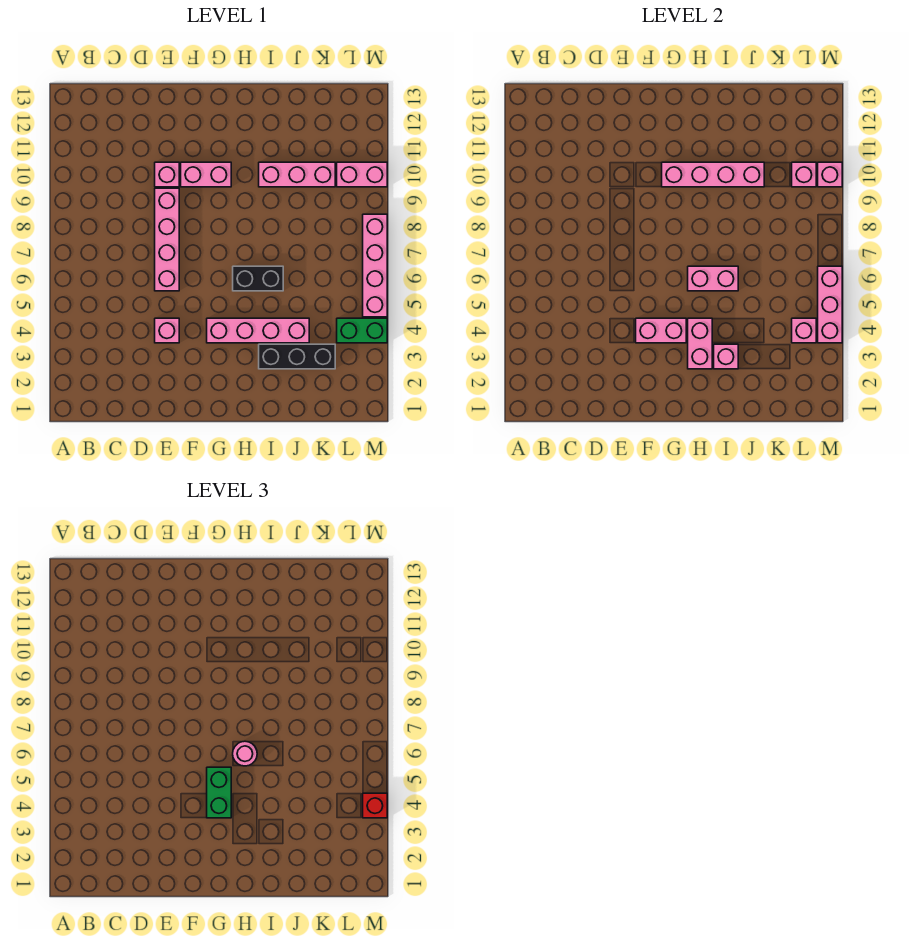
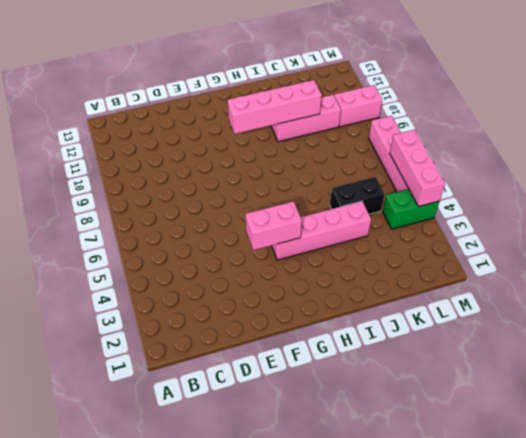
black 1x2 brick [330,177,385,214] -> black 1x2 brick moved to [233,266,283,291]
none -> pink 1x1 brick [155,318,179,343]
none -> pink 1x4 brick [155,188,179,291]
none -> pink 1x1 brick [155,162,179,187]

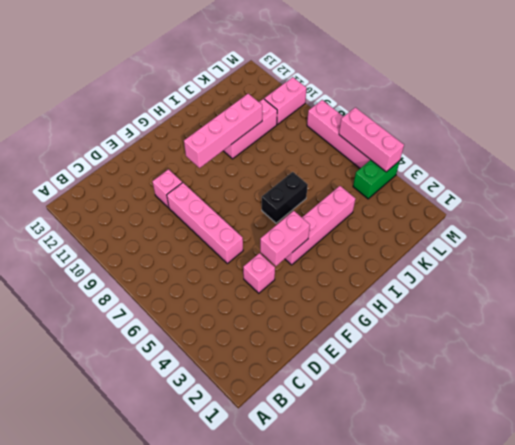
none -> pink 1x2 brick [181,162,231,187]
none -> black 1x3 brick [259,344,335,369]
none -> pink 1x2 brick [688,318,712,369]

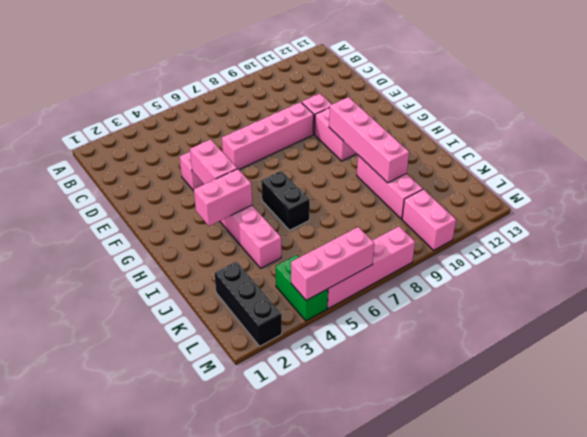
black 1x3 brick [214,261,282,346] -> black 1x3 brick moved to [259,344,335,369]
none -> pink 1x2 brick [688,266,738,291]
none -> pink 1x1 brick [714,344,738,369]
none -> pink 1x1 brick [792,318,816,343]

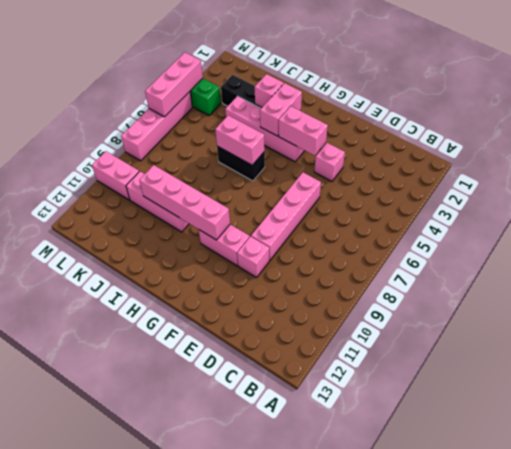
none -> pink 1x1 brick [792,318,816,343]
none -> pink 1x1 brick [792,162,816,187]
none -> pink 1x1 brick [818,162,842,187]

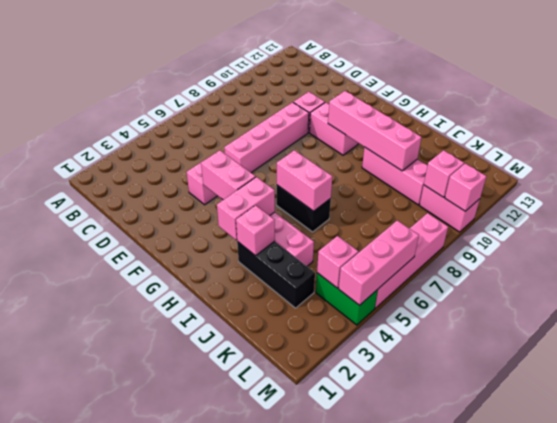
none -> green 1x2 brick [207,767,231,818]
none -> pink 1x1 round brick [233,741,257,766]
none -> red 1x1 brick [363,793,387,818]

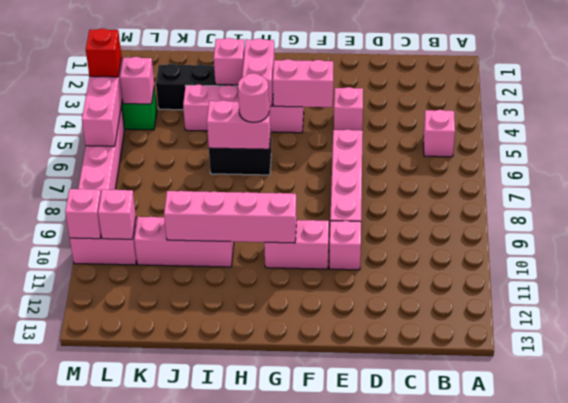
pink 1x1 brick [424,110,455,157] -> none
none -> green 1x2 brick [207,767,231,818]

